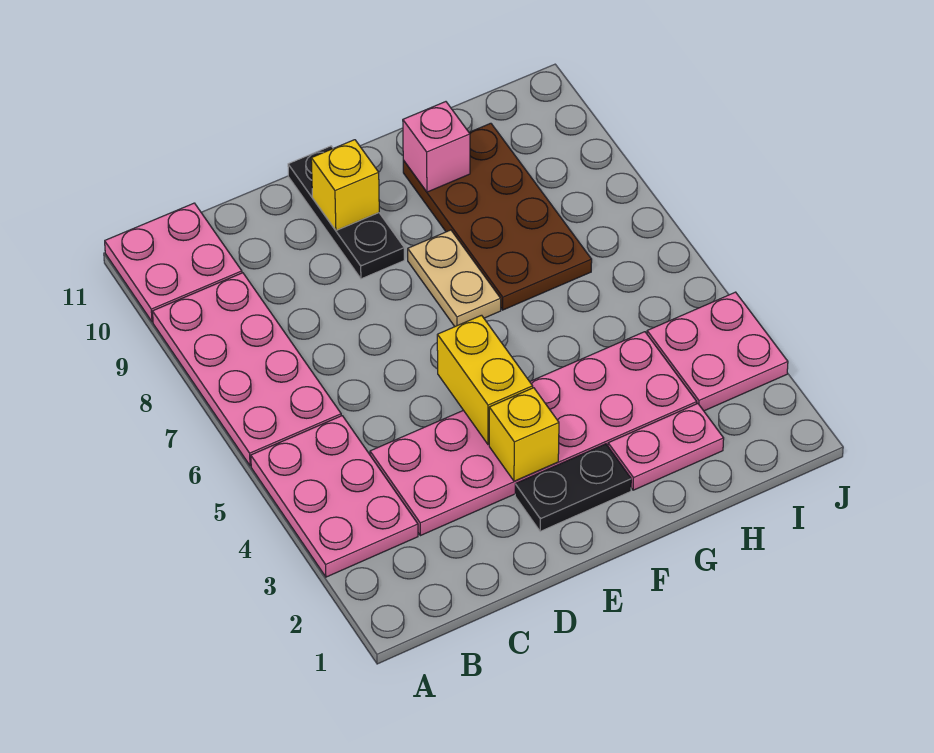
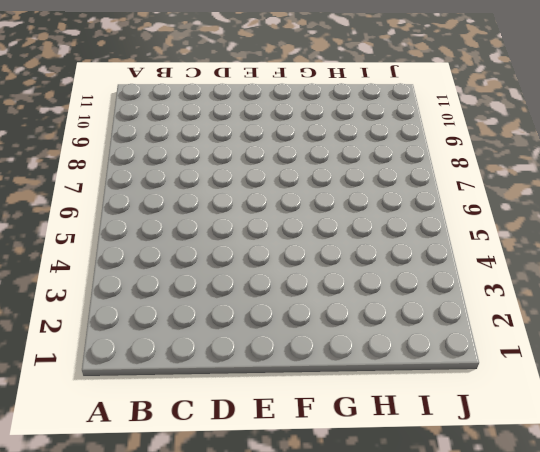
none -> pink 2x3 plate [251,416,418,577]
none -> pink 2x4 plate [152,273,341,466]
none -> pink 2x2 plate [105,203,242,322]

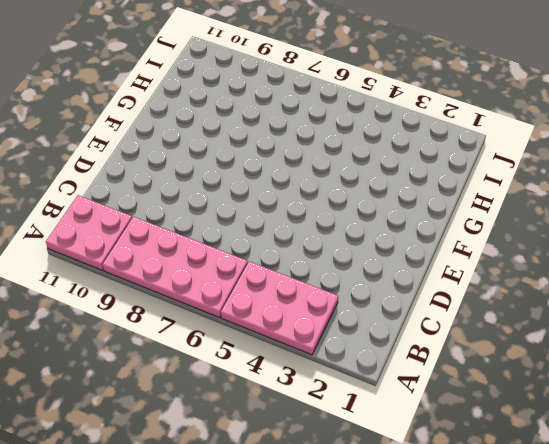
none -> pink 2x6 plate [370,332,697,536]
none -> black 1x2 plate [515,444,631,531]
none -> black 1x3 plate [288,146,404,279]

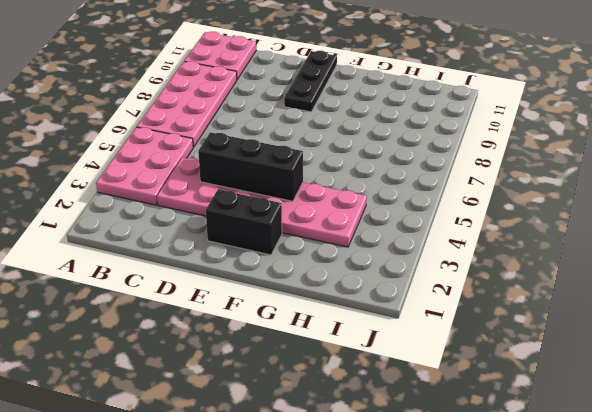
black 1x3 brick [198,132,303,201] -> yellow 1x2 brick [437,315,533,444]
black 1x2 brick [206,190,282,255] -> black 1x2 plate [515,444,631,531]
none -> tan 1x2 plate [408,230,501,326]
none -> pink 1x2 plate [608,404,724,490]
none -> brown 2x4 plate [403,123,592,310]

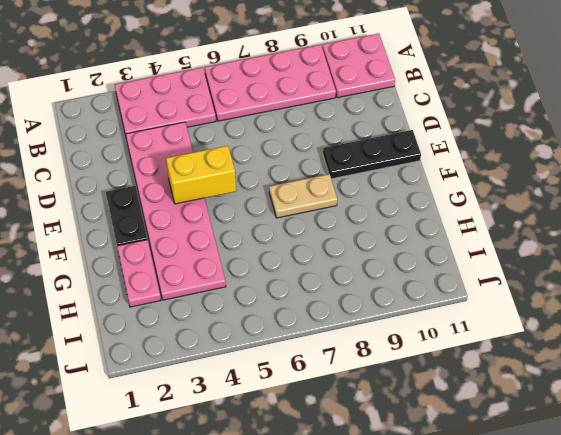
none -> brown 2x4 plate [403,123,592,310]
none -> pink 2x2 plate [647,292,788,411]
none -> yellow 1x1 brick [489,388,559,481]

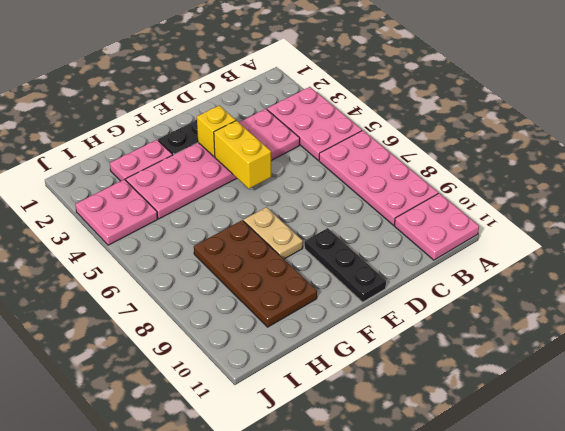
none -> yellow 1x1 brick [311,140,379,231]
none -> pink 1x1 brick [403,102,470,192]

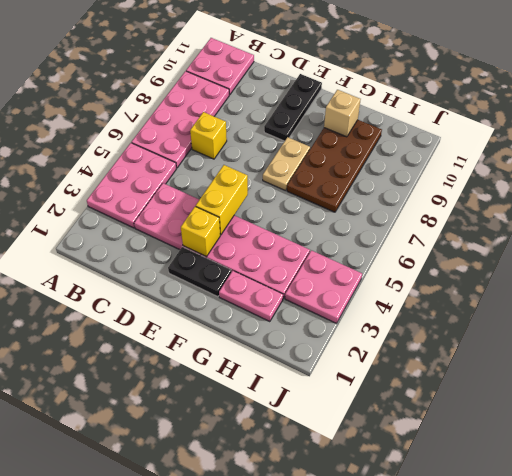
yellow 1x1 brick [190,112,227,159] -> yellow 1x1 brick moved to [311,140,379,231]
tan 1x1 brick [324,90,361,137] -> pink 1x1 brick [403,102,470,192]

